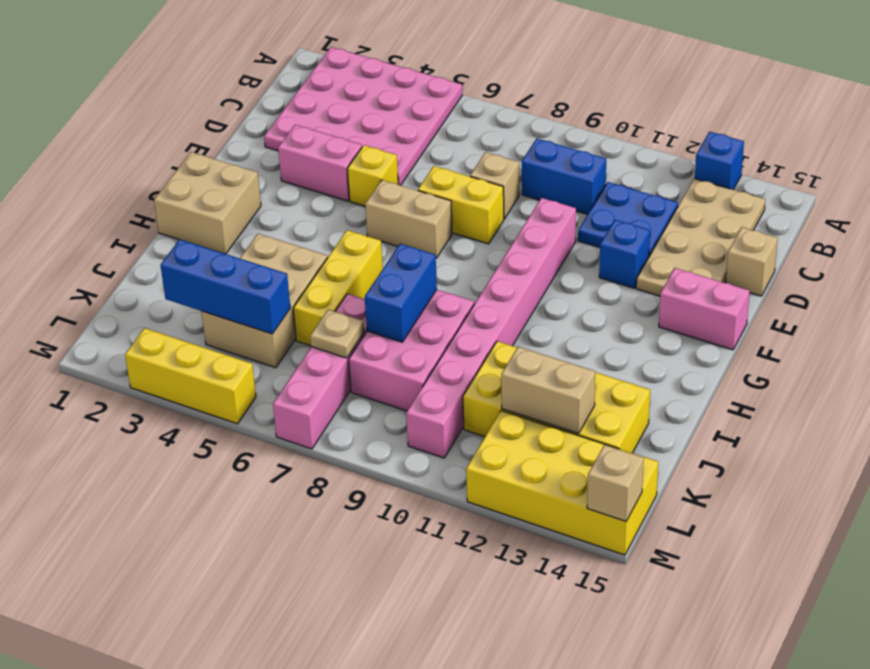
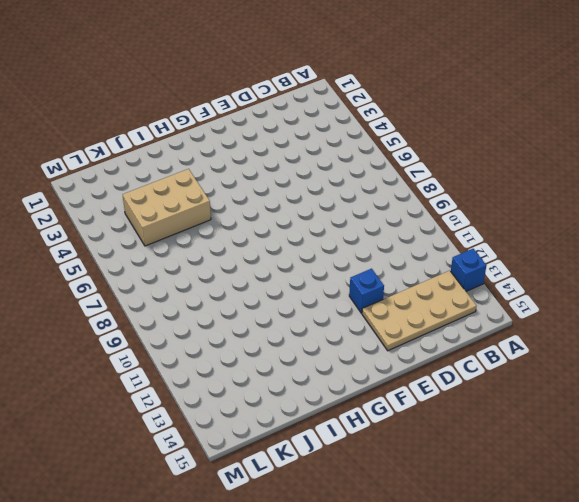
none -> pink 4x4 plate [264,47,462,185]
none -> blue 1x2 brick [522,138,606,214]
none -> blue 2x2 plate [578,182,678,256]

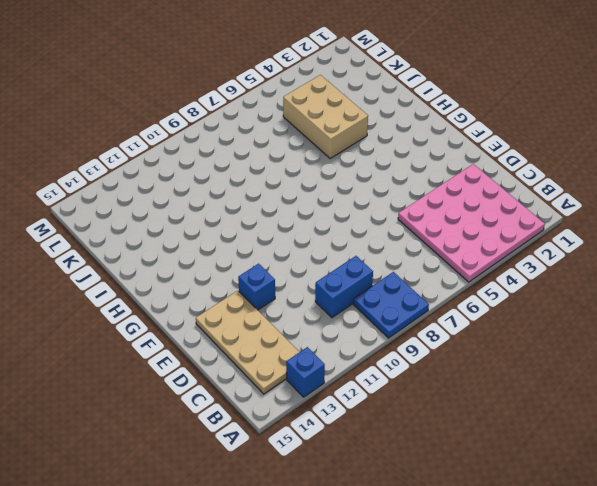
blue 2x2 plate [353,272,429,338] -> blue 2x2 plate moved to [578,182,678,256]
none -> tan 1x1 brick [470,152,519,219]
none -> tan 1x1 brick [726,227,778,296]
none -> pink 1x2 brick [278,125,362,201]

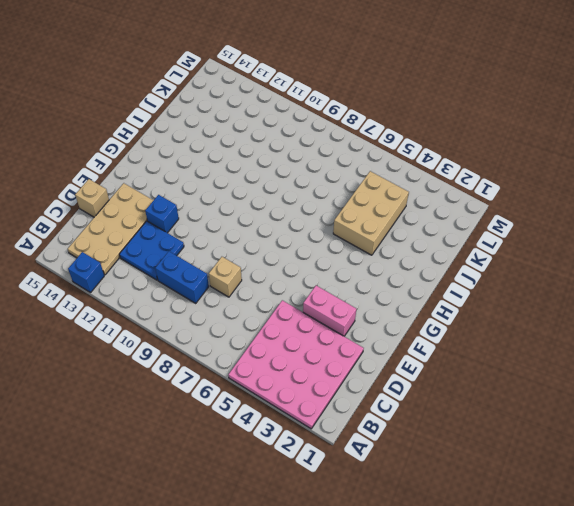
none -> yellow 1x1 brick [347,145,398,206]
none -> yellow 1x2 brick [418,166,504,244]
none -> pink 1x8 brick [406,198,576,458]

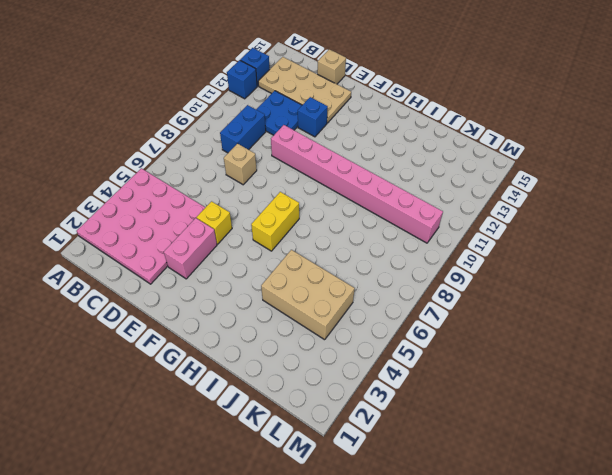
blue 1x1 brick [227,60,257,99] -> none
yellow 1x2 brick [251,192,299,251] -> yellow 1x2 brick moved to [418,166,504,244]
none -> tan 1x2 brick [365,180,452,258]
none -> pink 1x2 brick [659,268,750,350]
none -> tan 2x2 brick [154,152,261,254]

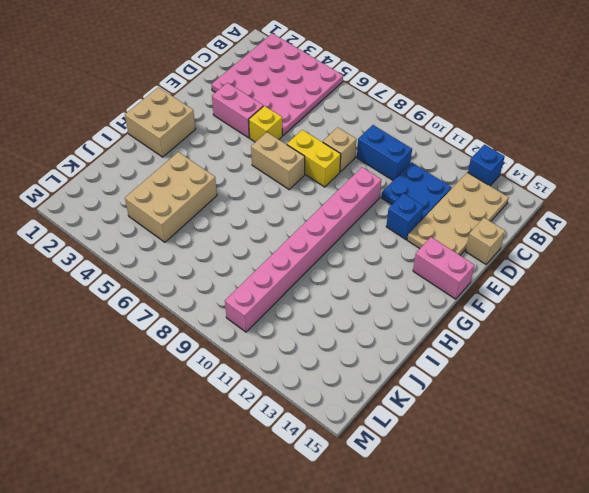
none -> yellow 1x3 brick [293,230,383,346]
none -> pink 2x3 brick [349,290,474,411]
none -> pink 1x4 brick [273,294,367,449]

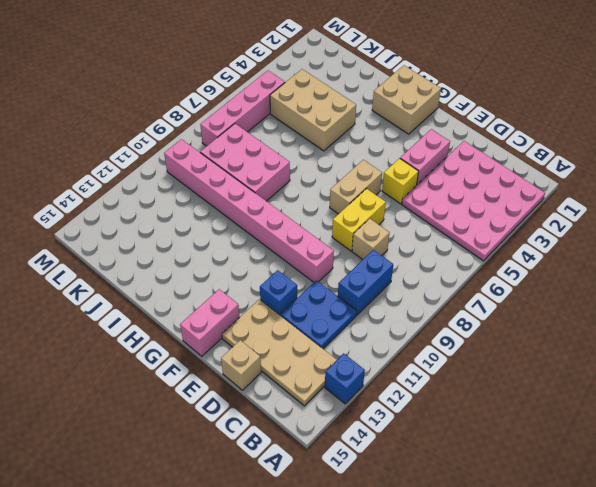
pink 1x4 brick [200,71,285,146] -> pink 1x4 brick turned to [273,294,367,449]
none -> yellow 1x3 brick [293,230,383,346]
none -> yellow 2x4 brick [463,341,650,453]
none -> yellow 2x4 brick [466,411,658,555]

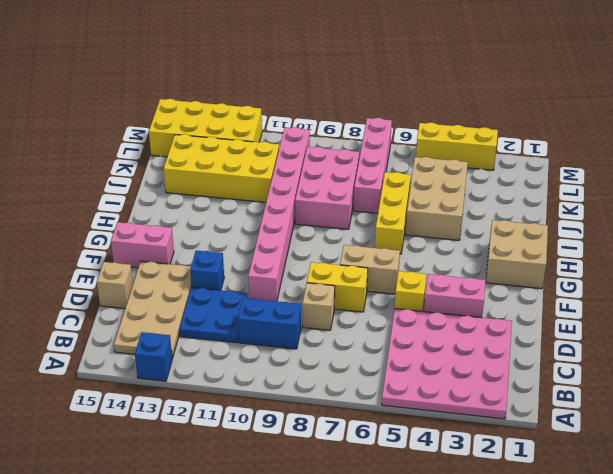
none -> blue 1x2 brick [365,244,437,342]
none -> blue 1x3 brick [160,240,290,334]
none -> tan 1x1 plate [310,309,364,358]

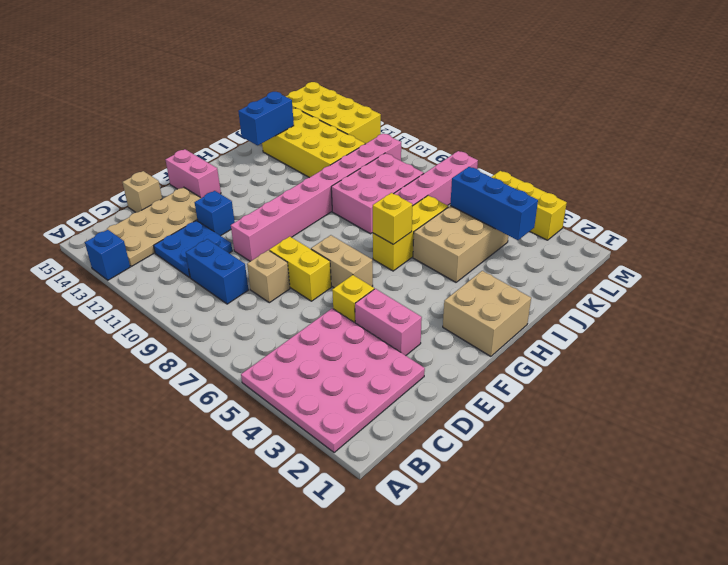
yellow 1x1 brick [373,193,412,244] -> none
blue 1x2 brick [238,92,294,145] -> blue 1x2 brick moved to [365,244,437,342]
none -> tan 1x1 plate [310,309,364,358]
none -> tan 1x2 brick [501,347,595,433]
none -> tan 1x1 brick [587,445,644,521]

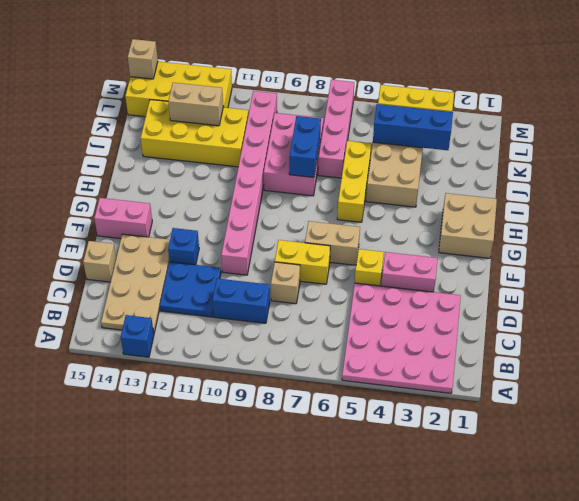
none -> tan 1x1 plate [310,309,364,358]

